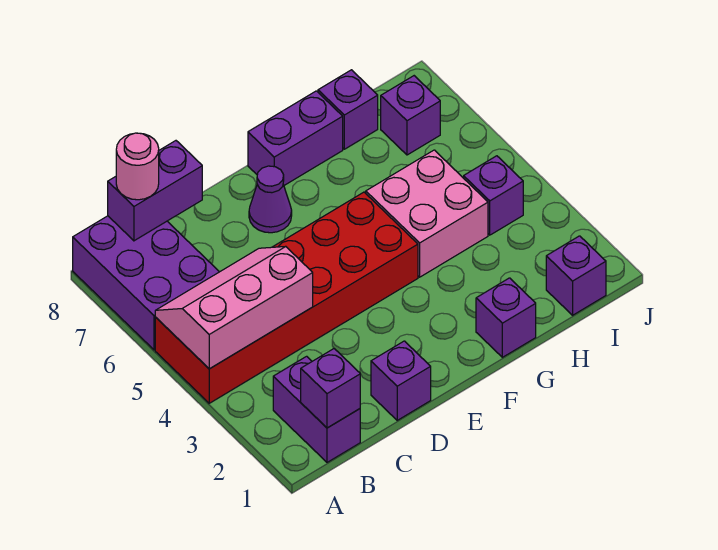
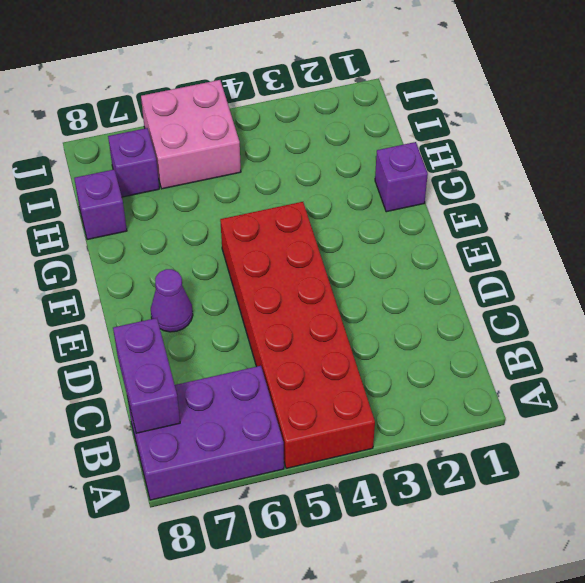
pink 2x2 brick [141,80,241,189] -> pink 2x2 brick moved to [366,150,488,277]
none -> purple 1x2 brick [273,356,360,462]
none -> purple 1x1 brick [371,341,431,420]
none -> purple 1x2 brick [248,91,343,185]

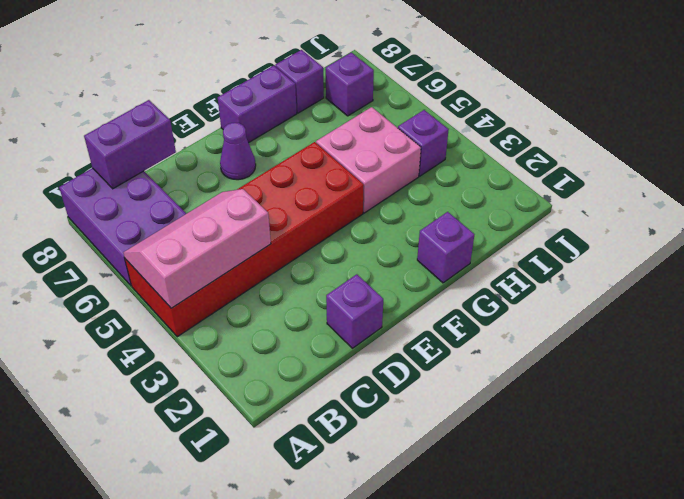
none -> purple 1x2 brick [273,356,360,462]
none -> purple 1x1 brick [546,236,606,315]
none -> purple 1x1 brick [301,349,360,428]

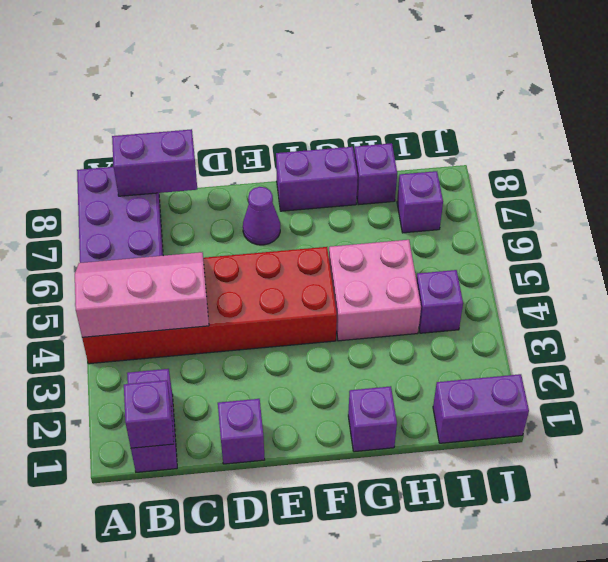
purple 1x2 brick [433,374,529,443] -> purple 1x1 brick [546,236,606,315]
none -> pink 1x1 round brick [116,133,159,200]

